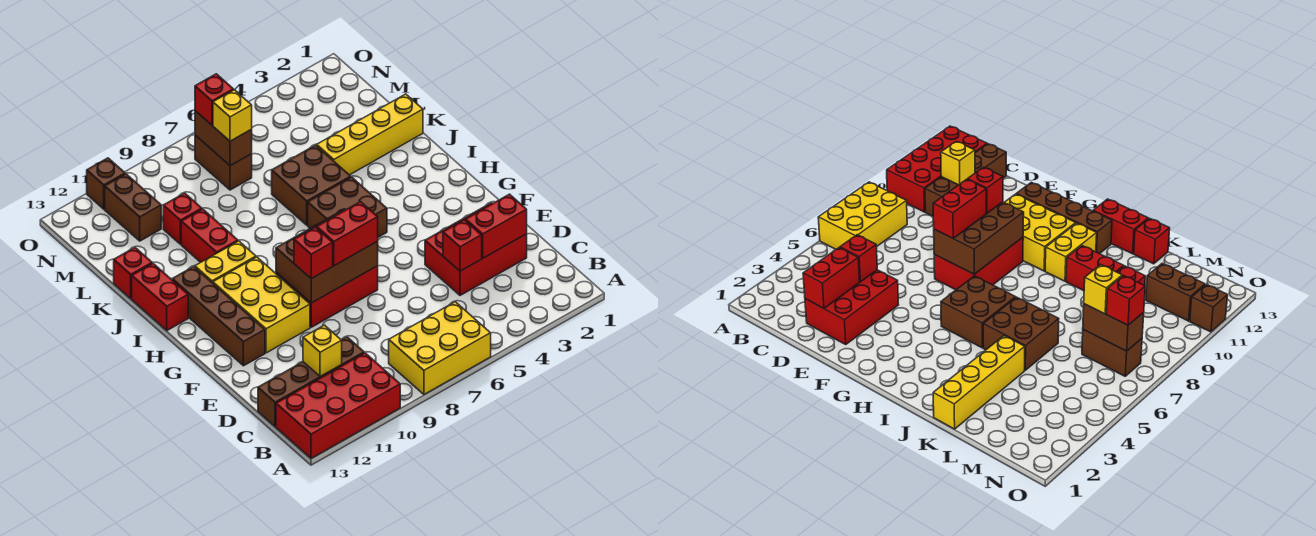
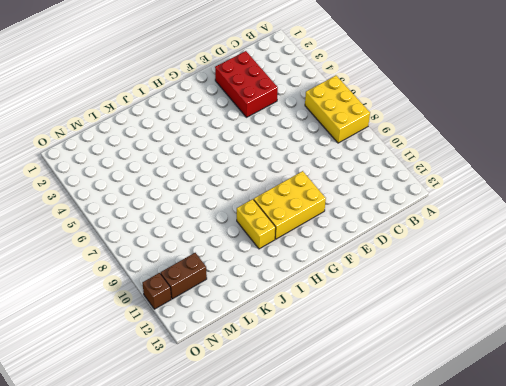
none -> red 2x4 brick [276,353,400,458]
none -> brown 1x4 brick [258,337,364,426]
none -> red 2x3 brick [276,266,378,327]

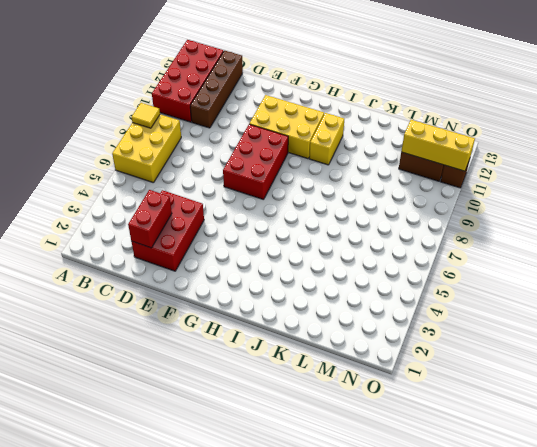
yellow 1x1 tile [132,103,160,128] -> none
yellow 1x3 brick [401,120,475,171] -> none
none -> brown 1x4 brick [172,267,265,366]
none -> brown 2x2 brick [308,177,387,237]
none -> red 1x2 brick [132,263,188,330]

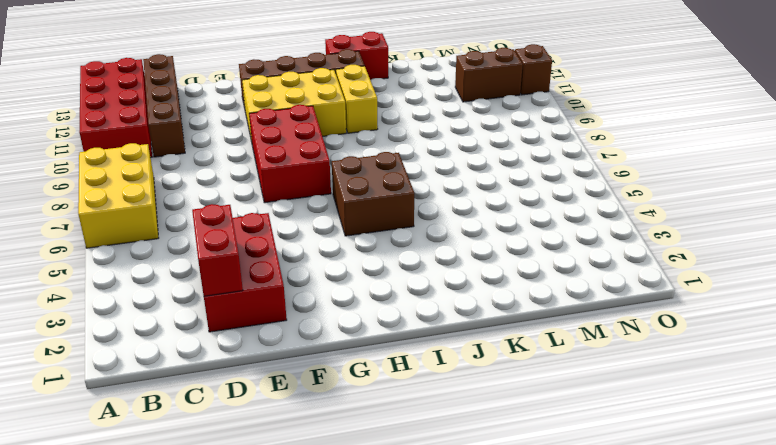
none -> brown 2x2 brick [272,145,351,225]
none -> red 1x2 brick [181,209,238,262]
none -> yellow 1x4 brick [317,94,423,175]

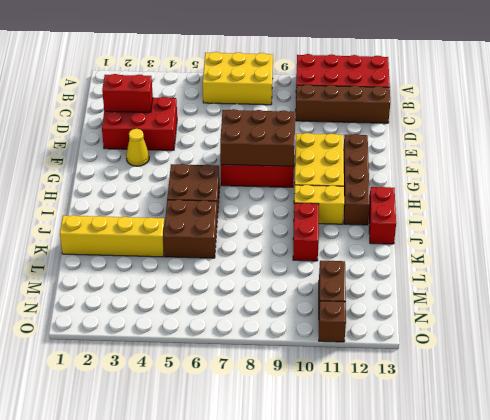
yellow 1x1 cone [126,129,149,166] -> none
none -> red 1x1 brick [114,248,152,298]
none -> red 1x1 brick [163,193,202,244]
none -> brown 1x2 brick [195,135,252,190]

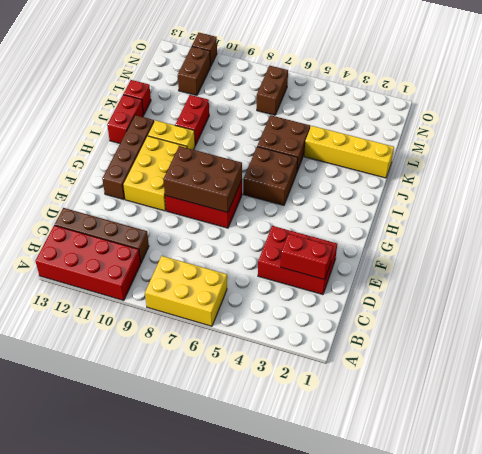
none -> red 1x1 brick [163,193,202,244]
none -> yellow 1x1 brick [303,325,342,377]
none -> red 1x1 brick [443,220,482,271]

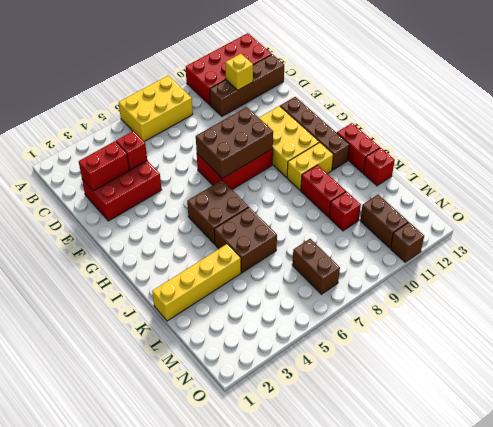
none -> brown 1x2 brick [195,111,252,166]
none -> red 1x2 brick [317,202,378,266]
none -> red 1x1 brick [294,227,333,279]

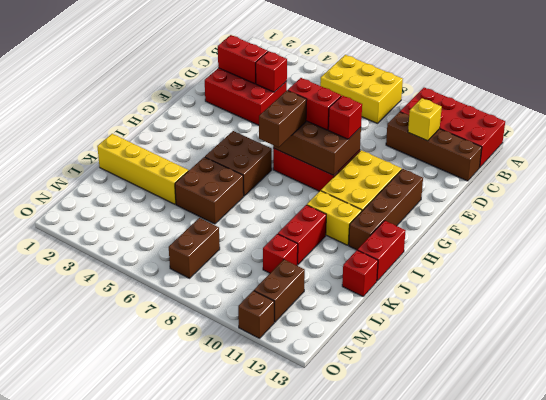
brown 1x2 brick [259,90,307,147] -> brown 1x2 brick moved to [195,111,252,166]
none -> yellow 1x1 brick [213,90,252,141]
none -> red 1x1 brick [195,74,233,125]

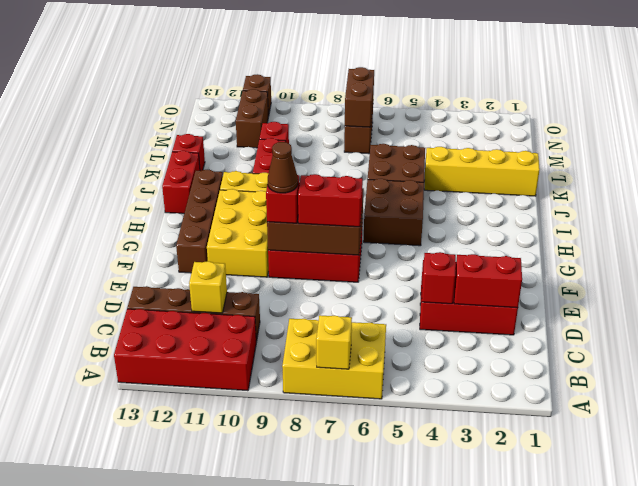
yellow 1x1 brick [316,315,352,369] -> yellow 1x1 brick moved to [213,90,252,141]
brown 1x1 cone [268,142,298,193] -> none
none -> red 1x1 brick [195,74,233,125]

